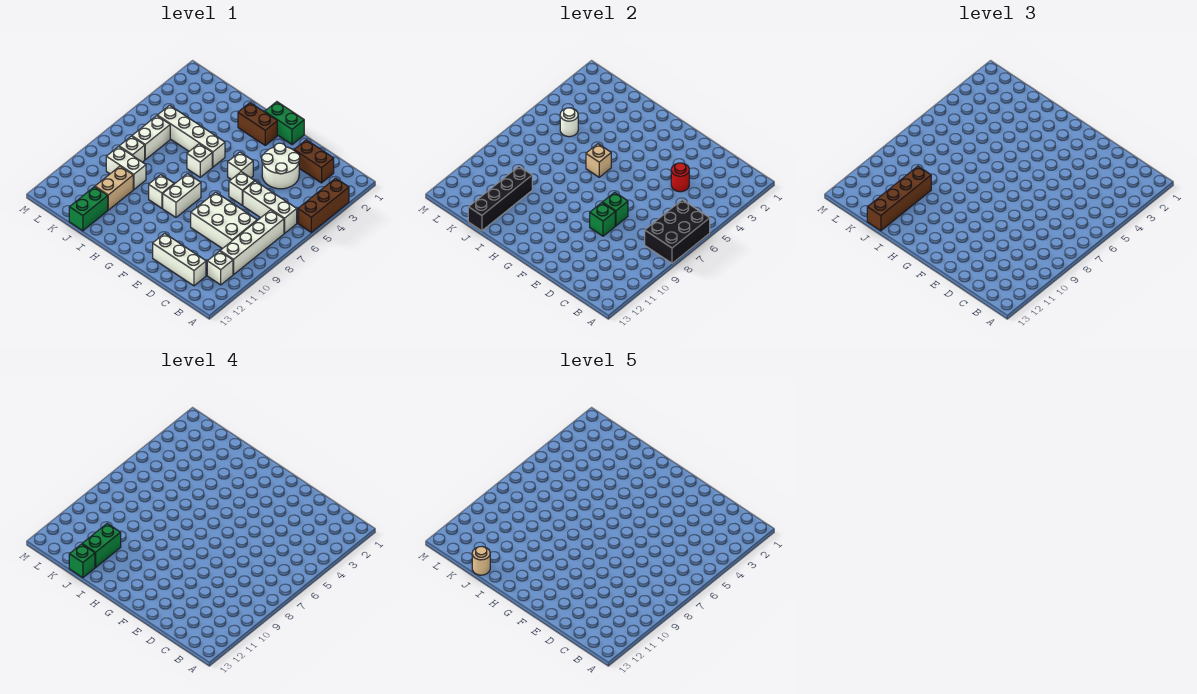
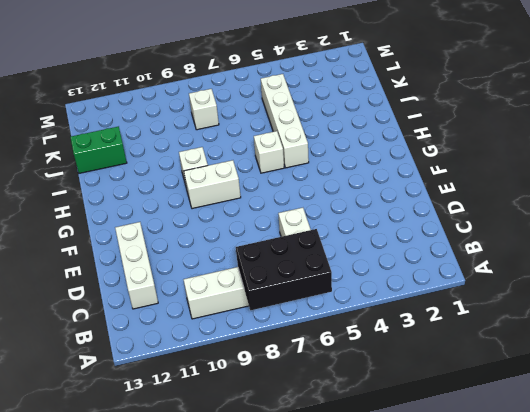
none -> brown 1x3 brick [298,178,349,233]
none -> white 1x1 brick [207,251,233,285]
none -> brown 1x2 brick [294,140,334,183]
none -> white 2x3 brick [191,192,257,249]

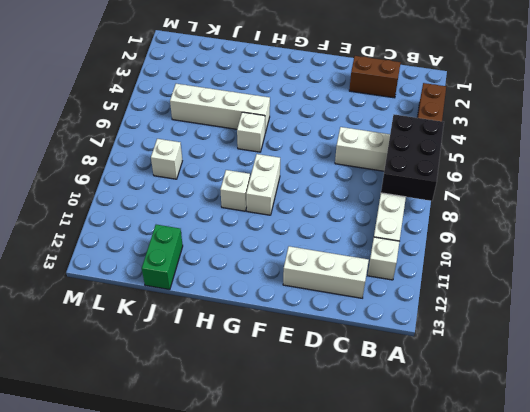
none -> white 2x3 brick [191,192,257,249]
none -> white 2x2 round brick [262,143,300,189]
none -> white 1x1 brick [229,172,255,205]
none -> green 1x2 brick [265,102,304,145]

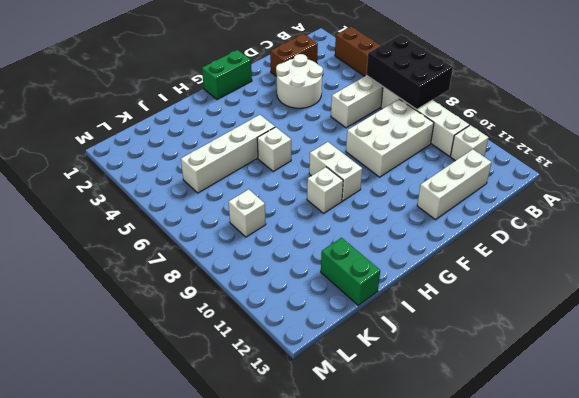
none -> white 1x1 brick [229,172,255,205]
none -> white 1x1 brick [228,152,253,179]
none -> brown 1x2 brick [238,103,277,145]
none -> white 1x2 brick [106,147,146,190]

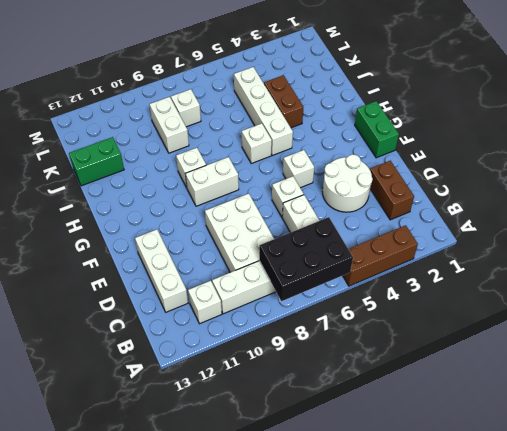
brown 1x2 brick [264,75,303,128] -> brown 1x2 brick moved to [238,103,277,145]
none -> tan 1x2 brick [95,166,133,210]
none -> white 1x2 brick [132,116,170,159]
none -> red 1x1 round brick [671,163,689,192]
none -> green 1x1 brick [603,192,628,226]

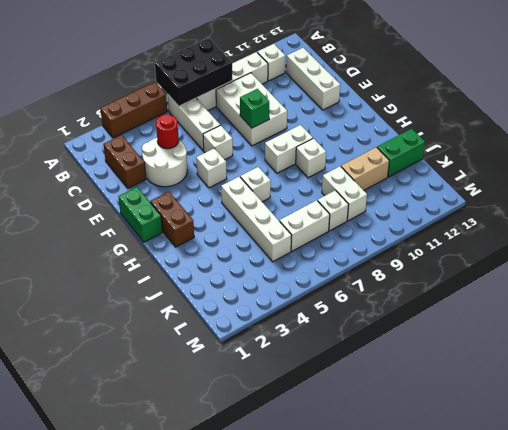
none -> green 1x1 brick [590,203,615,236]
none -> tan 1x1 brick [586,144,611,177]
none -> black 1x4 brick [468,166,532,231]
none -> white 1x1 round brick [560,108,578,137]

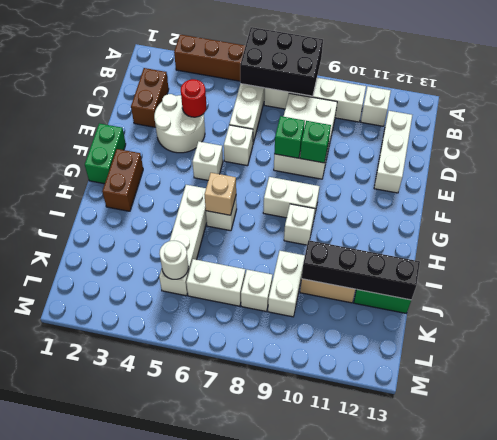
none -> brown 1x4 brick [867,166,931,231]
none -> green 1x2 brick [82,524,121,567]
none -> green 1x1 brick [69,544,95,578]
none -> tan 1x1 round brick [472,546,490,575]

